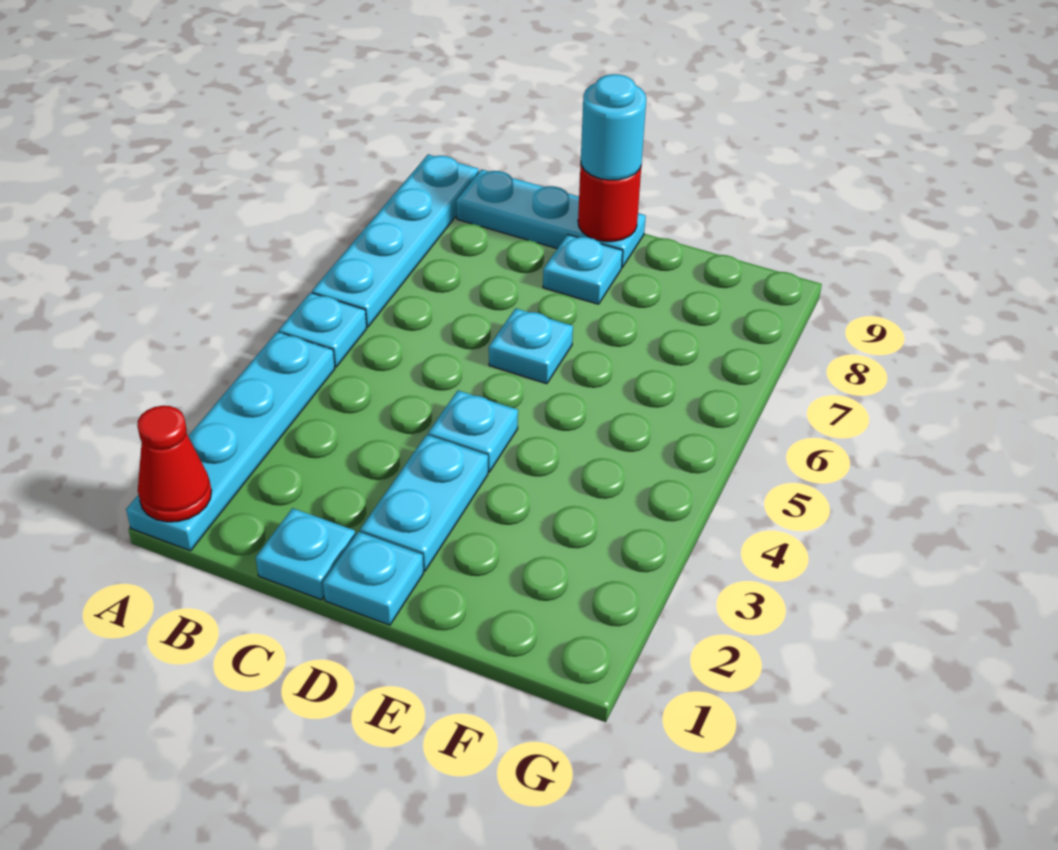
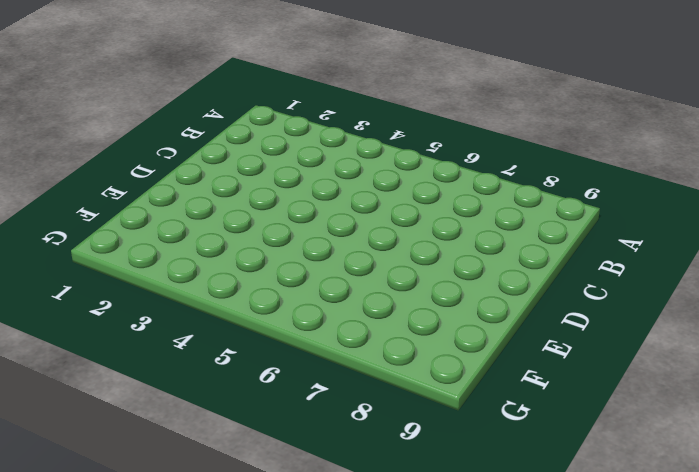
none -> cyan 1x4 plate [126,332,335,551]
none -> cyan 1x1 plate [279,293,367,367]
none -> cyan 1x4 plate [312,154,479,327]

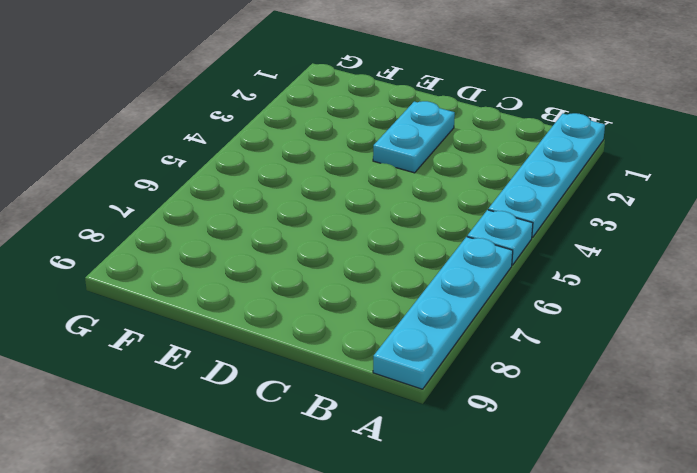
none -> cyan 1x3 plate [456,169,646,268]
none -> cyan 1x1 plate [256,508,356,600]
none -> cyan 1x1 plate [323,532,424,625]

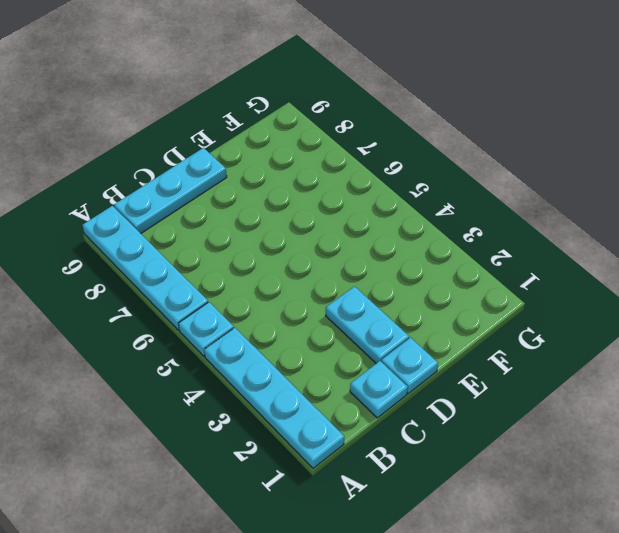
none -> cyan 1x1 plate [428,390,518,472]
none -> cyan 1x1 plate [489,308,573,384]
none -> cyan 1x1 plate [543,235,623,304]

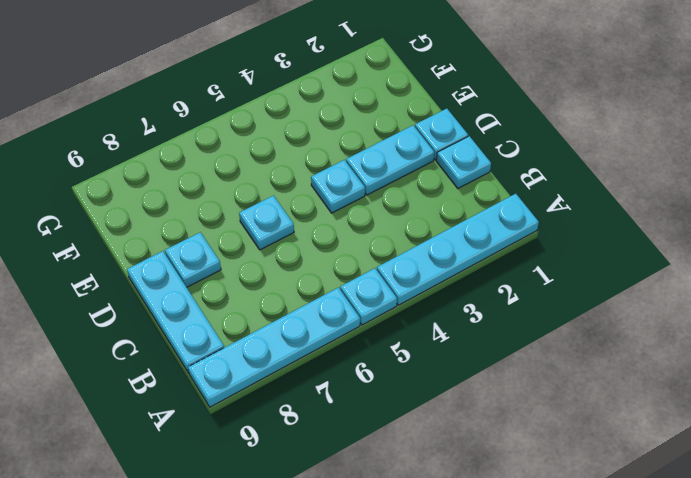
none -> red 1x1 cone [137,406,211,522]
none -> red 1x1 round brick [578,164,641,242]
none -> cyan 1x1 round brick [581,74,646,180]

